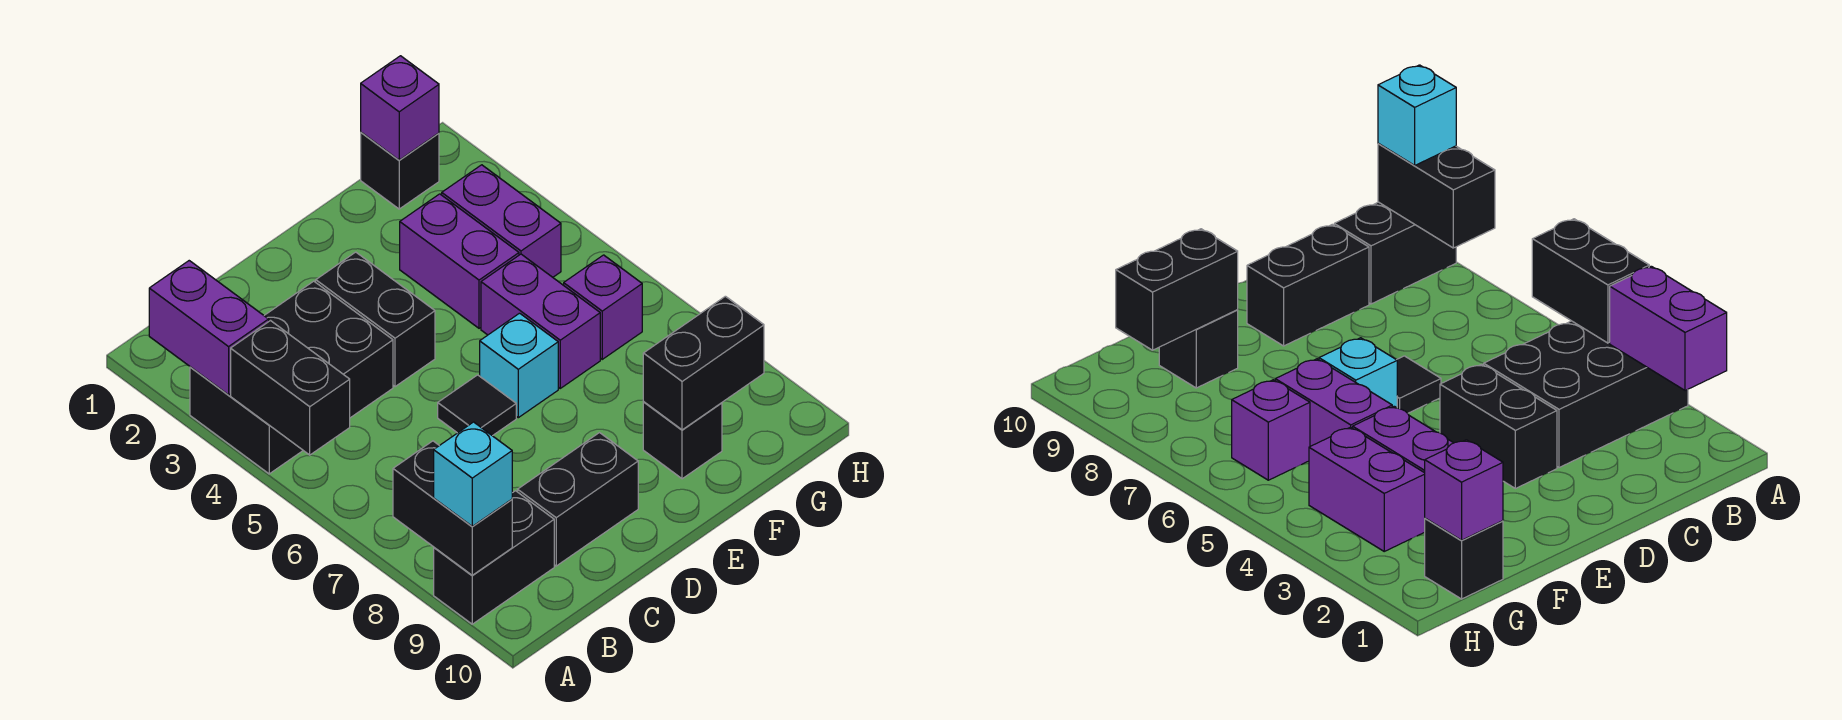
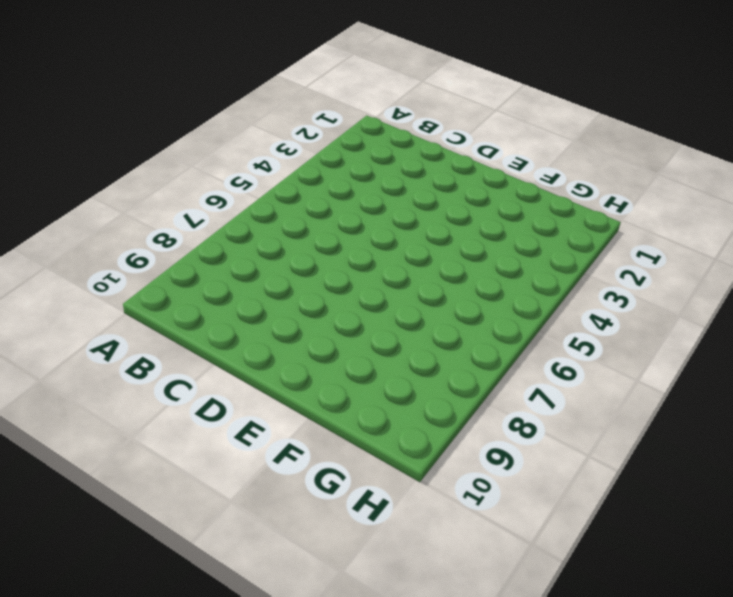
none -> black 2x3 brick [190,281,393,474]
none -> black 1x2 brick [434,491,554,624]
none -> black 1x2 brick [518,433,638,566]

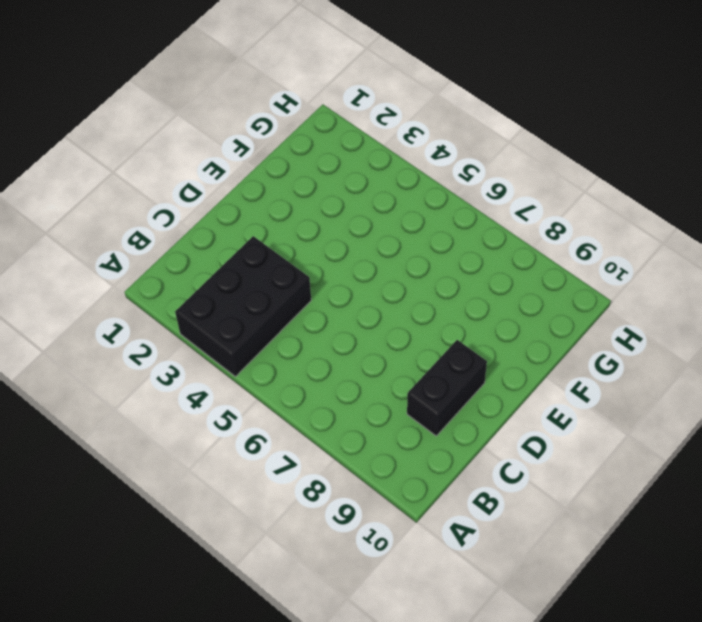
none -> black 1x2 brick [434,491,554,624]
none -> black 1x2 brick [316,252,435,387]
none -> black 1x1 tile [438,375,516,436]

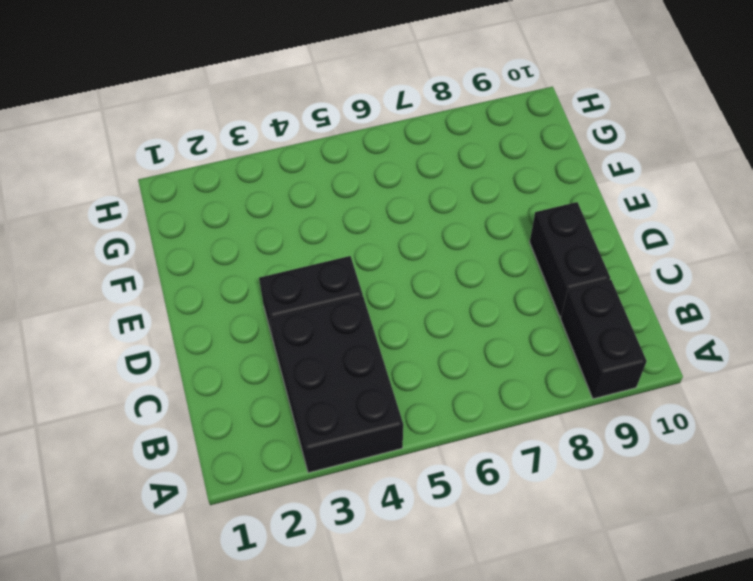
none -> black 1x1 tile [438,375,516,436]
none -> cyan 1x1 brick [480,313,558,418]
none -> purple 1x2 brick [400,194,519,328]

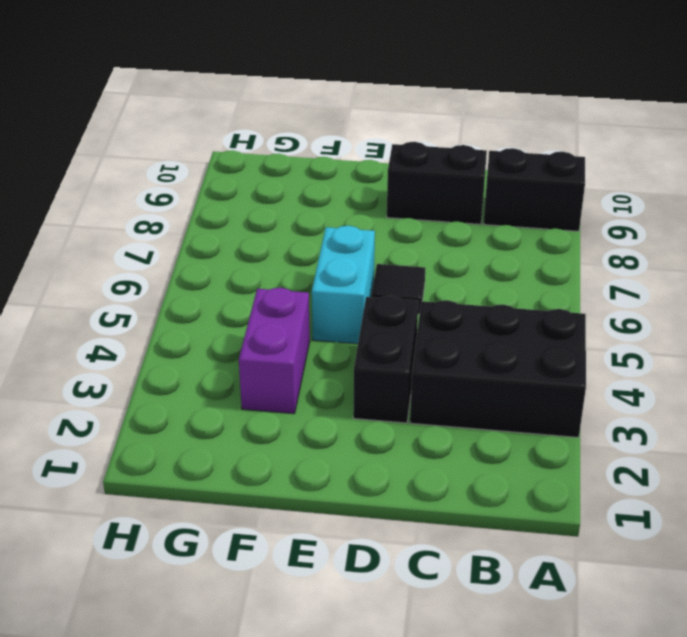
cyan 1x2 brick [312,226,375,344] -> cyan 1x1 brick [480,313,558,418]
none -> purple 1x2 brick [481,254,600,388]
none -> black 1x1 brick [643,402,722,479]
none -> black 1x1 brick [361,133,439,209]

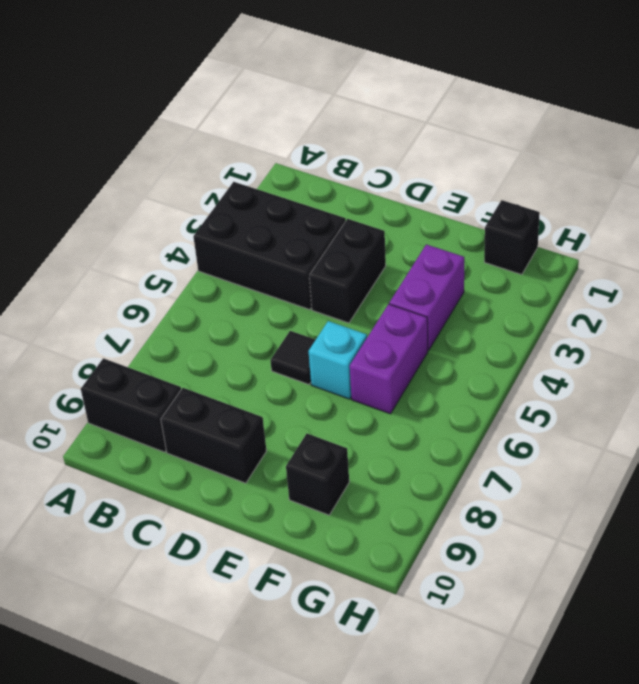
none -> purple 1x2 brick [442,165,561,277]
none -> purple 1x1 brick [564,255,642,359]
none -> purple 1x2 brick [149,261,269,395]

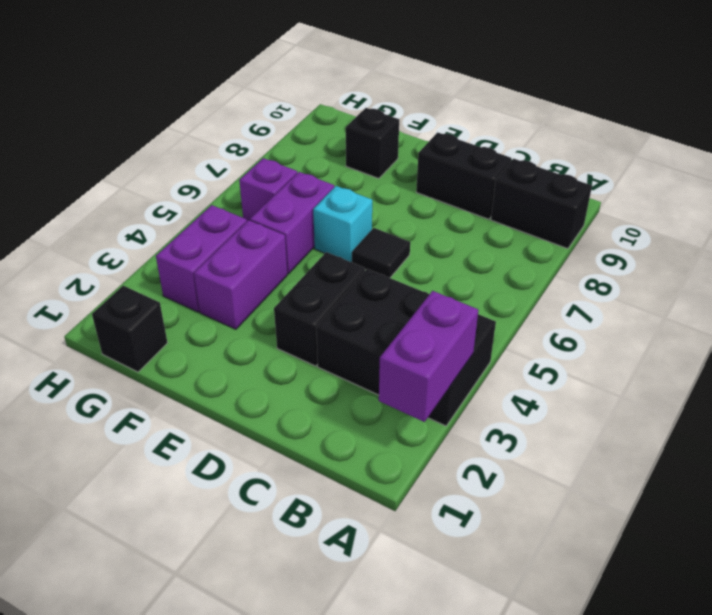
none -> black 1x2 brick [231,321,350,455]
none -> black 1x2 brick [393,441,512,575]
none -> black 1x2 brick [643,296,764,430]

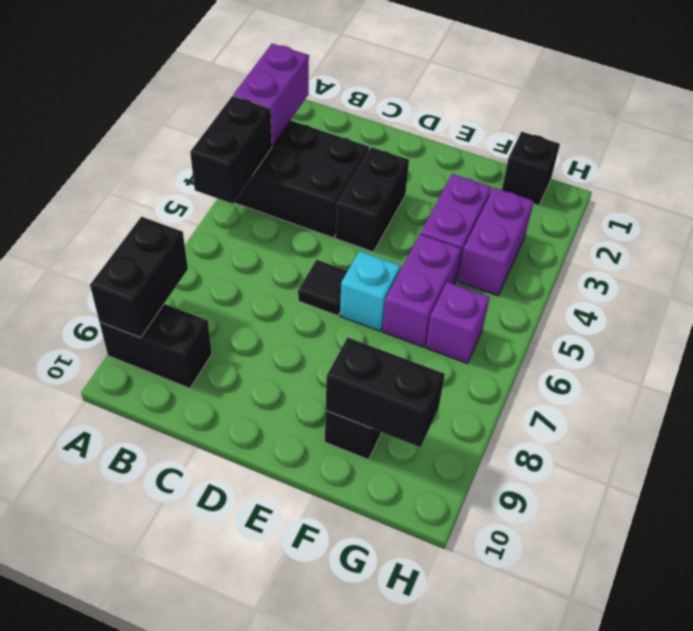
none -> black 1x2 brick [518,433,638,566]
none -> purple 1x1 brick [361,56,439,160]
none -> cyan 1x1 brick [434,422,512,527]

